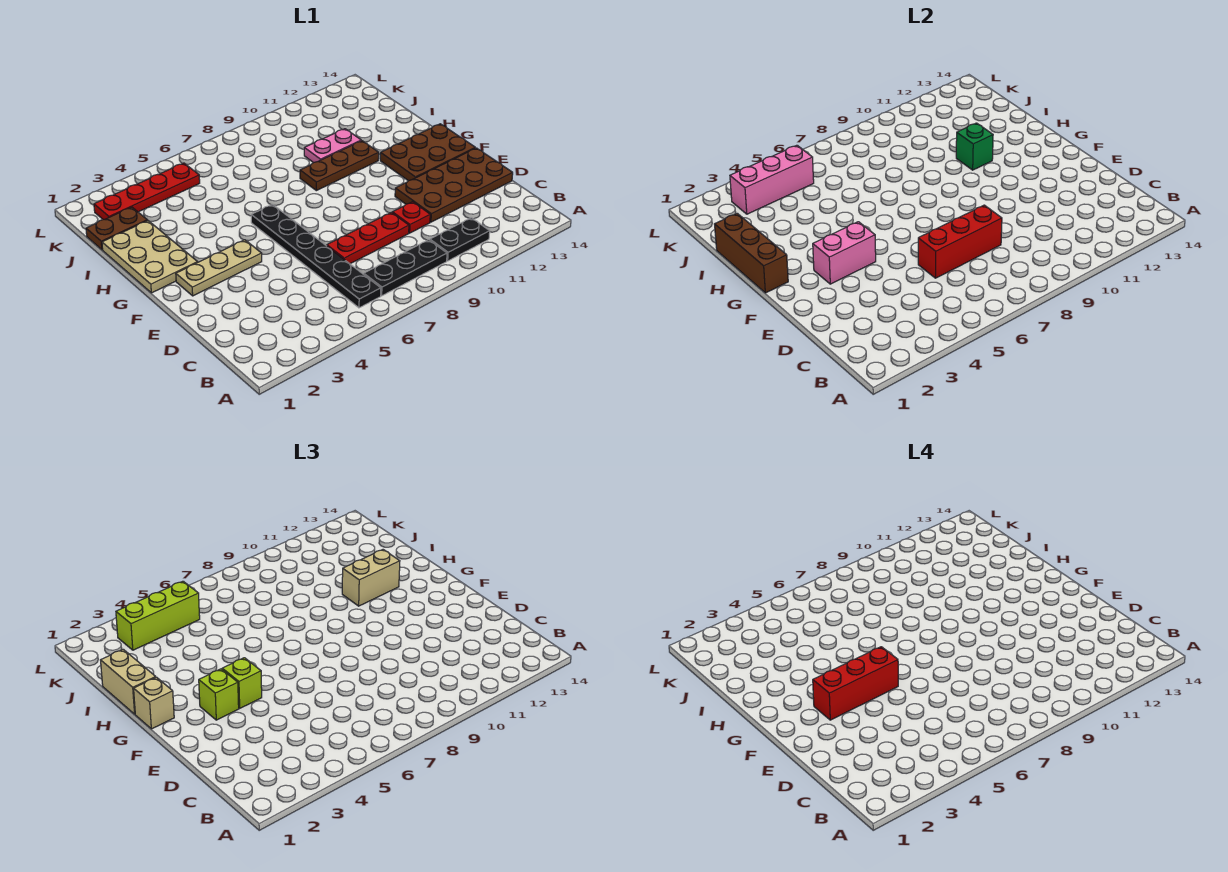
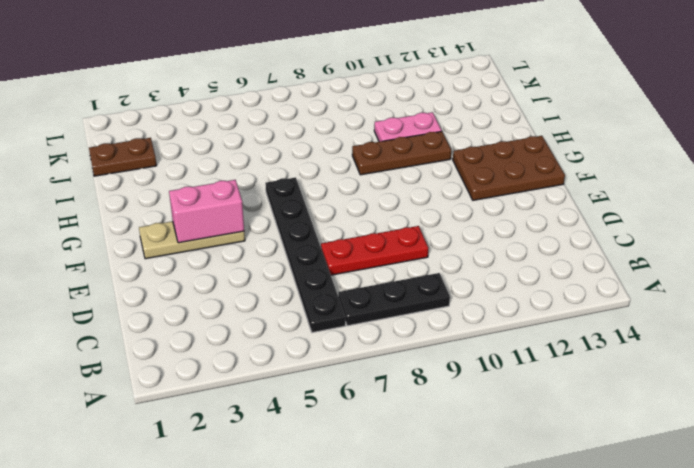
none -> black 1x2 plate [430,218,490,261]
none -> red 1x1 plate [392,202,430,233]
none -> brown 2x4 plate [395,148,513,222]

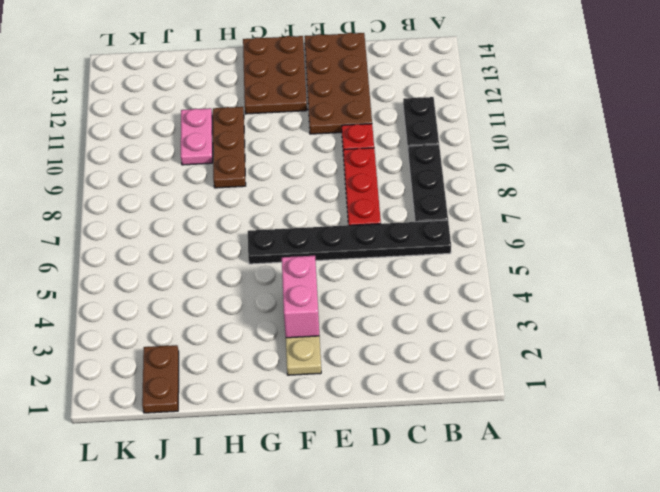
none -> tan 2x3 plate [102,221,198,293]
none -> red 1x4 plate [94,163,200,220]
none -> red 1x3 brick [918,205,1002,278]

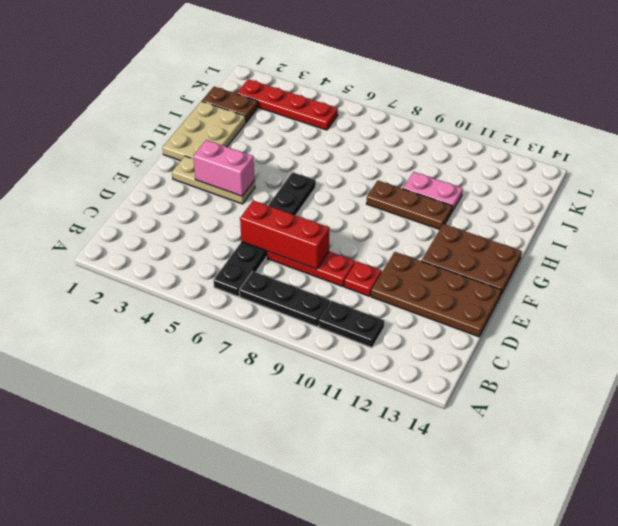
none -> brown 1x3 brick [715,213,788,293]
none -> green 1x1 brick [956,123,993,170]
none -> pink 1x3 brick [730,145,814,214]

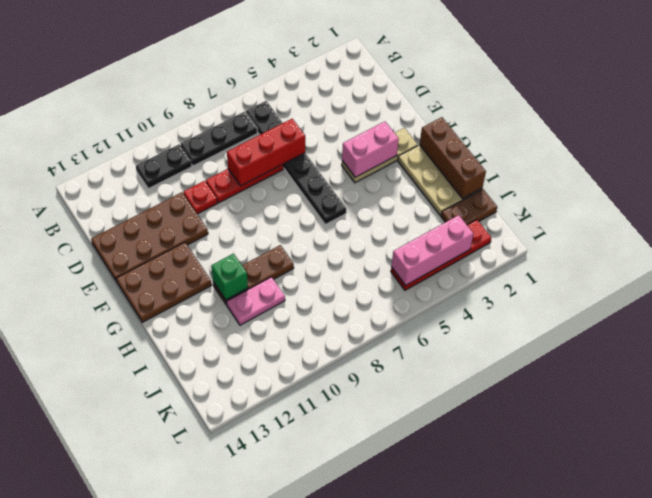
none -> lime 1x1 brick [199,669,239,720]
none -> lime 1x1 brick [222,658,262,708]
none -> tan 1x1 brick [134,677,174,729]

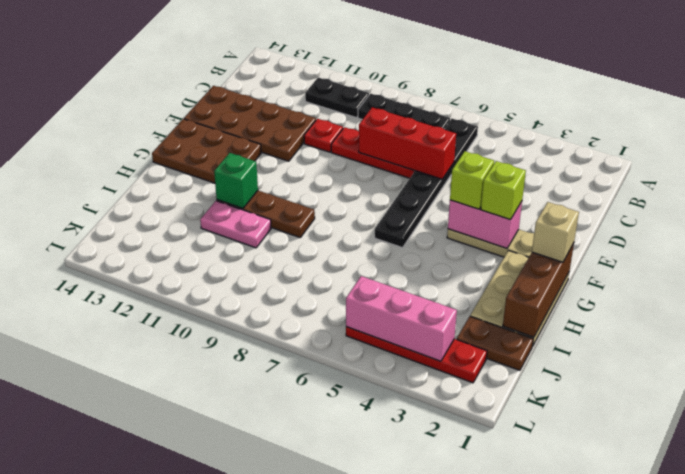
none -> tan 1x2 brick [101,649,156,714]
none -> tan 1x2 brick [342,550,400,606]
none -> lime 1x3 brick [116,581,200,650]

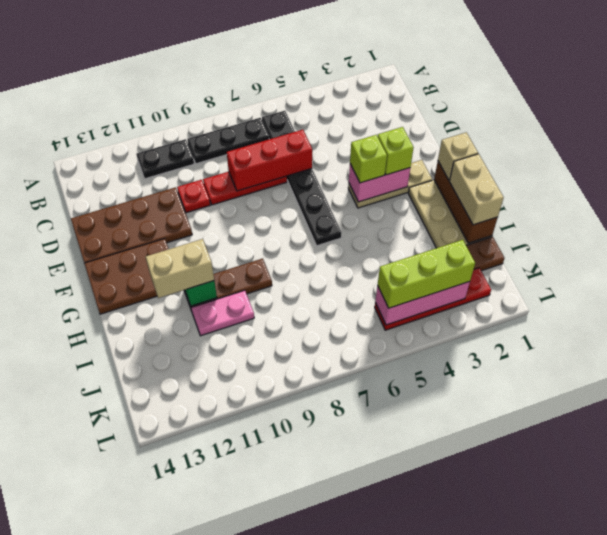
none -> red 1x3 brick [813,647,898,720]

